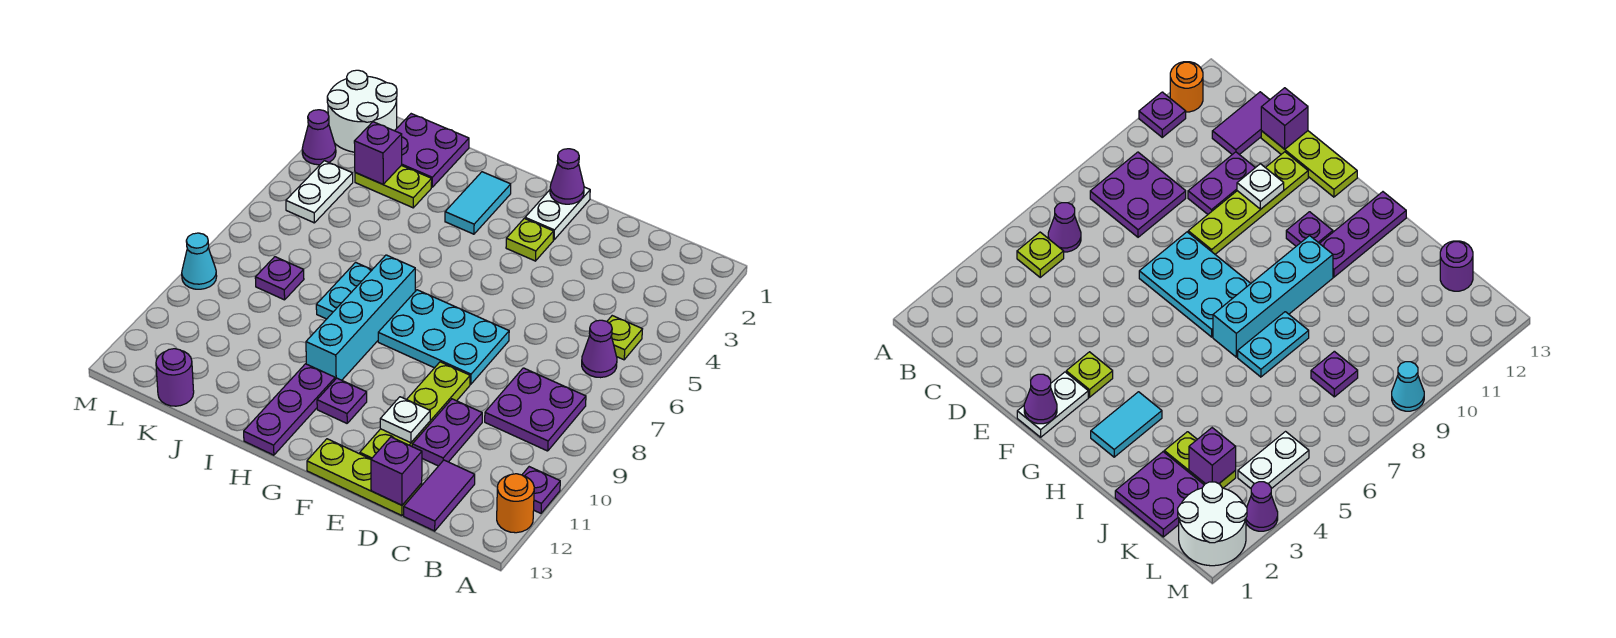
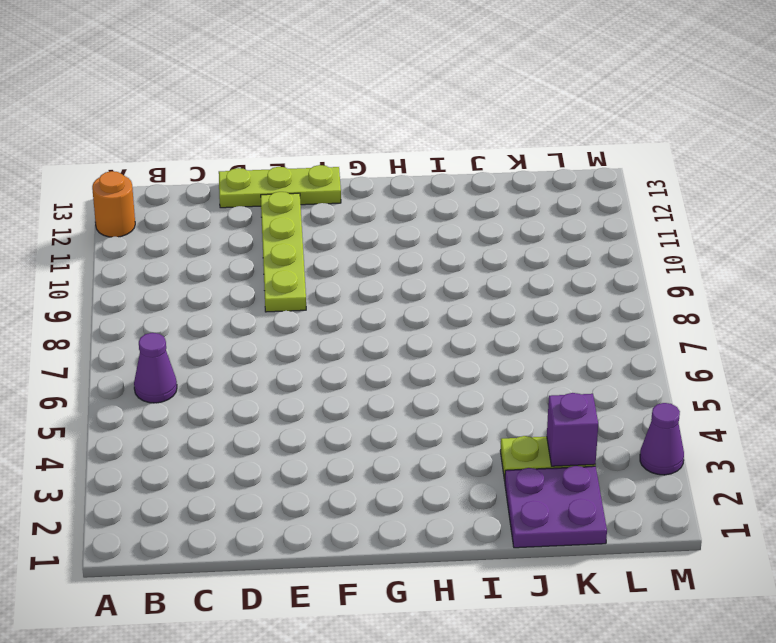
none -> purple 1x1 plate [522,467,560,513]
none -> lime 1x1 plate [607,316,642,360]
none -> purple 2x2 plate [485,368,586,451]

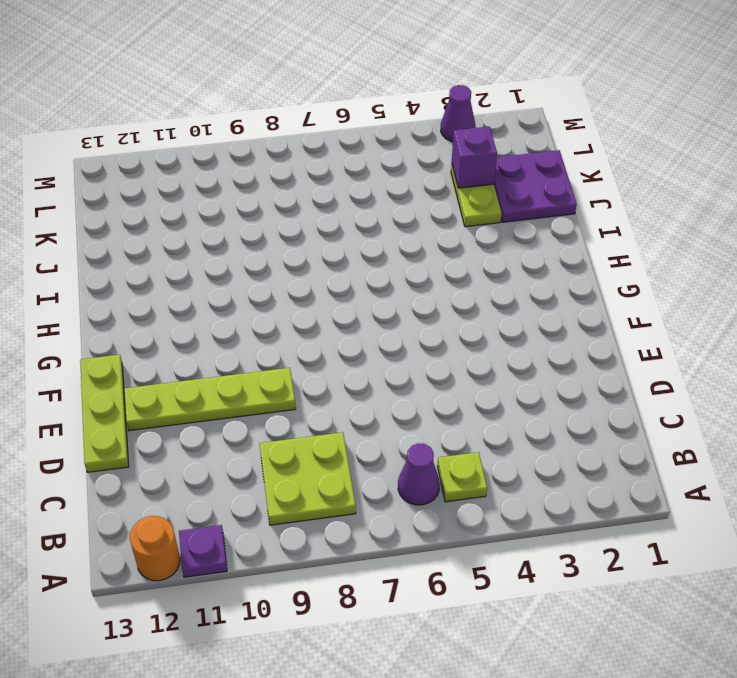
lime 2x2 plate [259,432,356,525] -> purple 2x2 plate [485,368,586,451]
none -> purple 1x2 tile [404,460,475,531]
none -> purple 1x2 plate [412,399,482,466]
none -> cyan 2x3 plate [378,290,509,384]

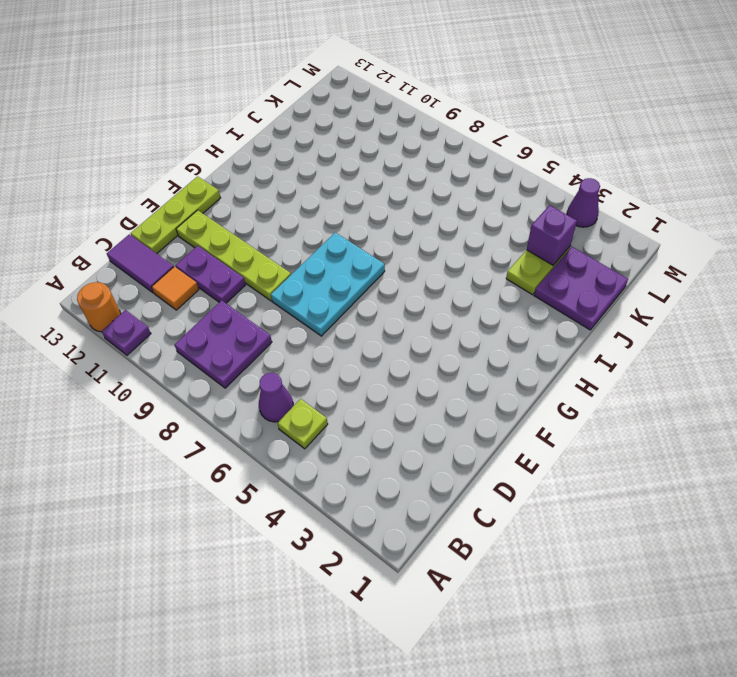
orange 1x1 tile [152,267,199,310] -> none
none -> white 1x2 plate [525,187,590,240]
none -> lime 1x1 plate [506,218,554,261]
none -> purple 1x1 plate [317,378,367,423]

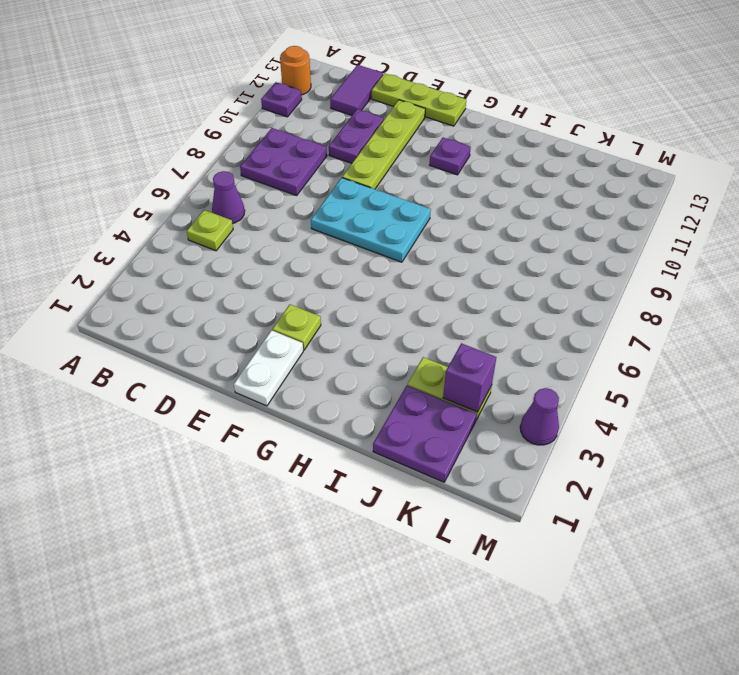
none -> cyan 1x2 tile [445,172,511,234]
none -> cyan 1x4 brick [306,255,415,380]
none -> purple 1x3 plate [244,364,335,455]

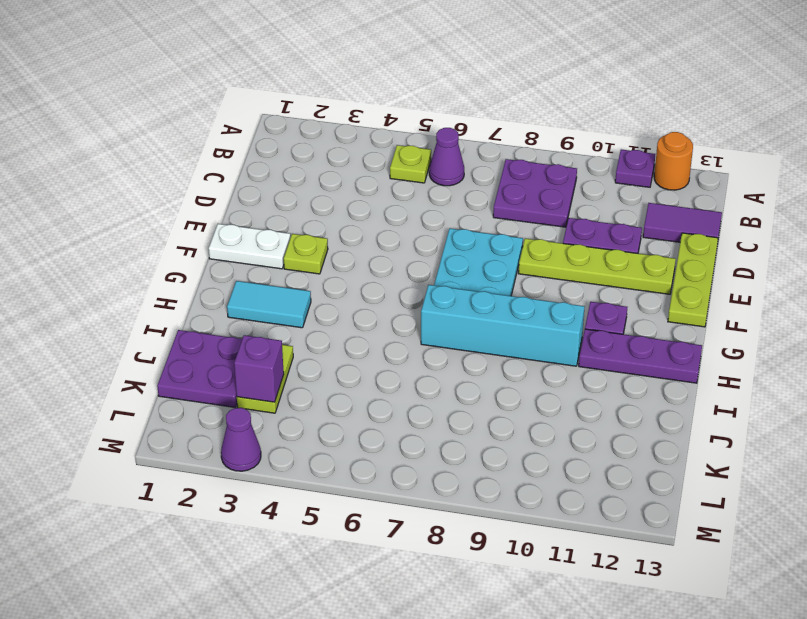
none -> cyan 1x2 plate [316,262,372,319]
none -> purple 1x1 plate [255,257,304,300]
none -> purple 1x1 round brick [156,349,194,406]

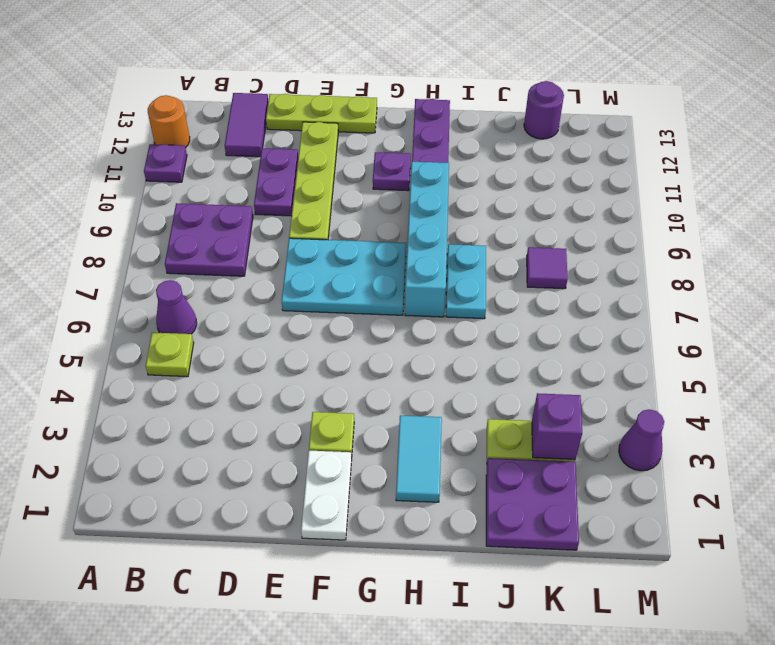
purple 1x1 tile [527,247,568,289] -> purple 1x1 plate [255,257,304,300]
none -> white 2x2 round brick [327,70,397,152]
none -> white 1x2 plate [286,161,353,223]
none -> cyan 1x1 cone [182,233,217,289]

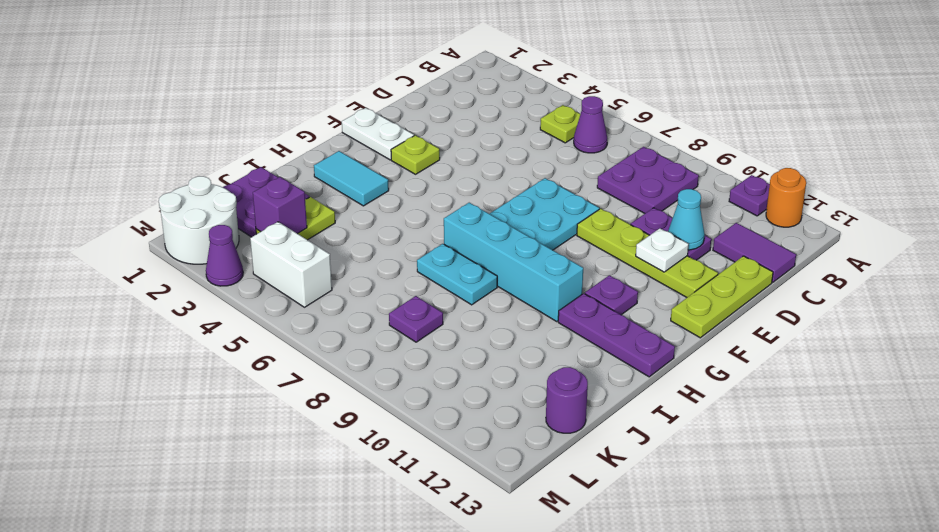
cyan 1x1 cone [668,189,705,250] -> cyan 1x1 cone moved to [182,233,217,289]
white 1x2 brick [250,222,332,307] -> white 1x2 plate [286,161,353,223]
none -> purple 1x1 brick [371,437,422,505]
none -> purple 1x1 cone [550,149,584,204]

